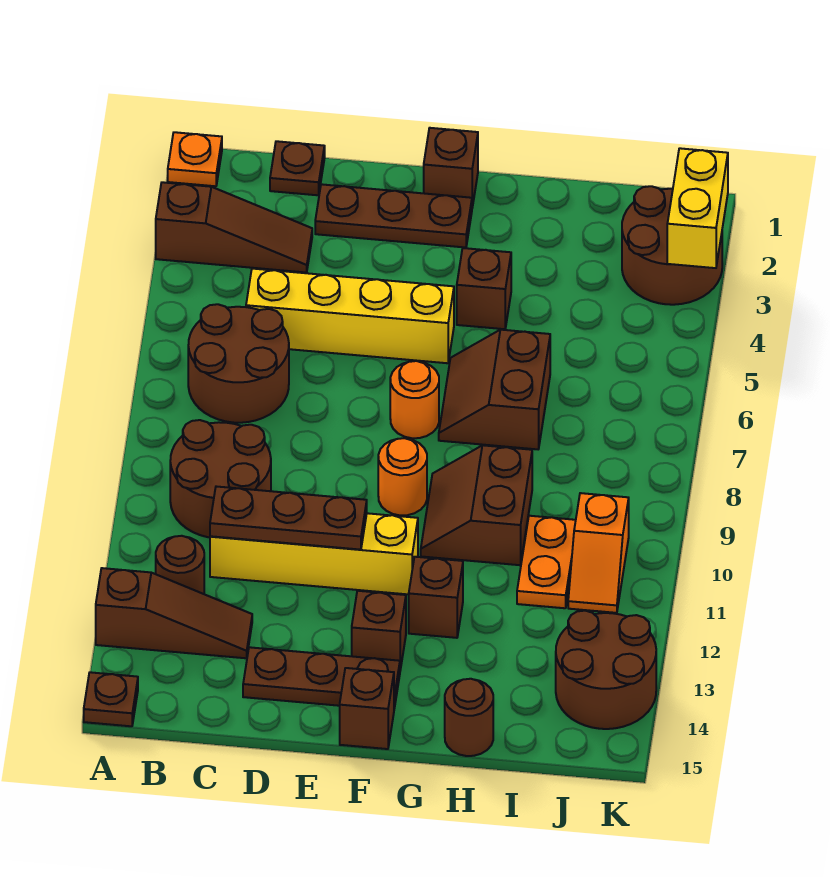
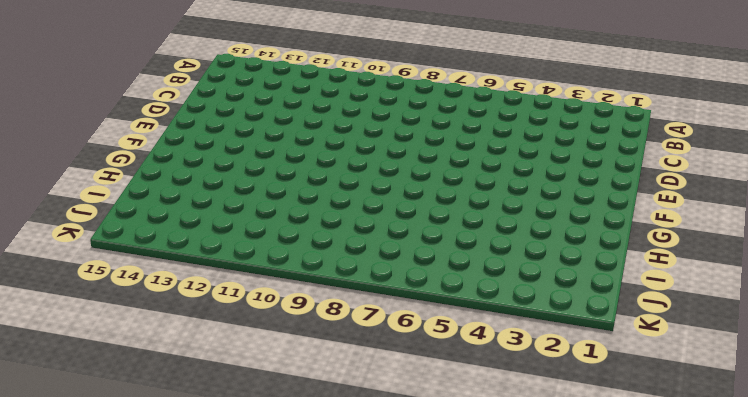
none -> orange 1x1 plate [168,132,222,186]
none -> brown 1x3 slope [156,182,312,273]
none -> brown 1x3 slope [96,568,252,658]

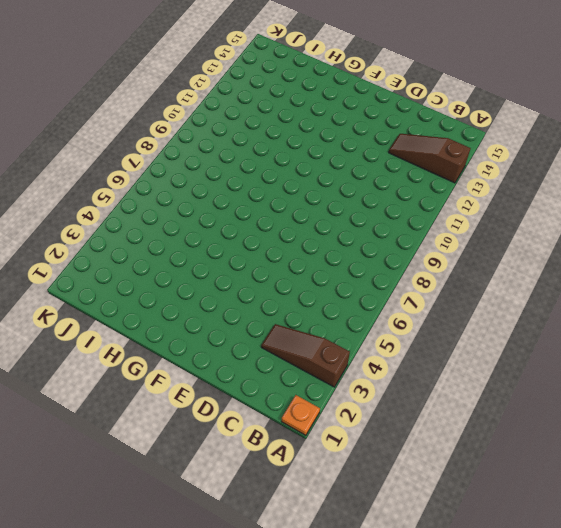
none -> brown 1x1 plate [84,672,138,726]
none -> brown 2x2 round brick [188,304,289,423]
none -> brown 2x2 round brick [170,420,271,537]

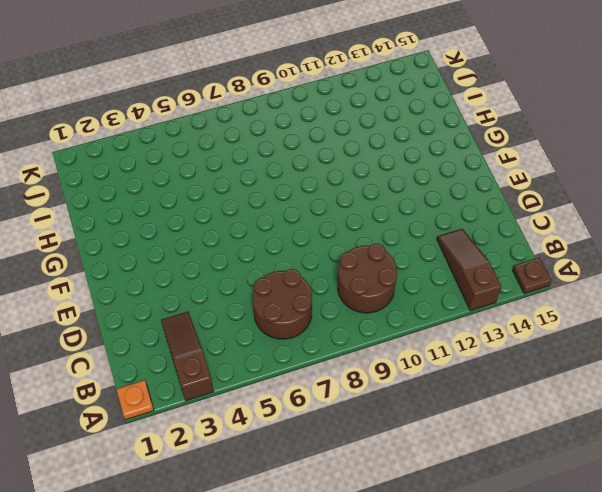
none -> brown 1x1 round brick [156,536,204,594]
none -> brown 1x1 plate [270,141,325,195]
none -> yellow 1x4 brick [246,269,454,363]

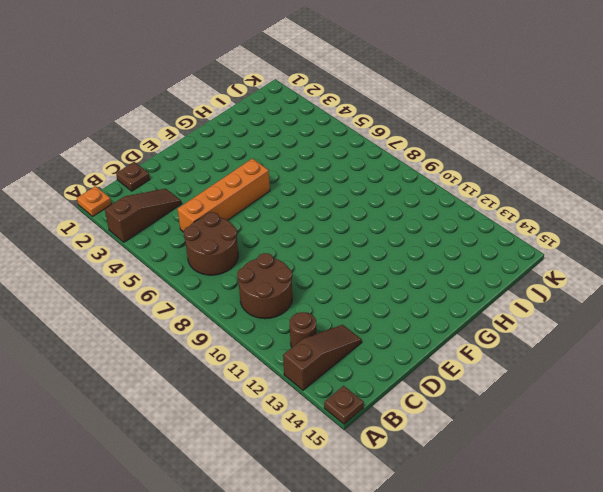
orange 1x4 brick [178,159,270,232] -> yellow 1x4 brick [246,269,454,363]
none -> yellow 1x4 brick [210,513,418,594]
none -> brown 1x3 plate [315,184,472,248]
none -> brown 1x3 plate [243,647,400,708]

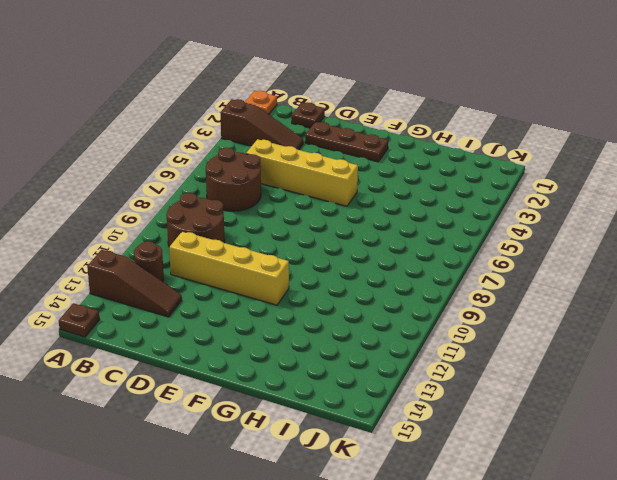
none -> brown 1x3 plate [243,647,400,708]
none -> brown 1x1 brick [424,128,478,208]
none -> orange 1x1 round brick [390,361,439,438]

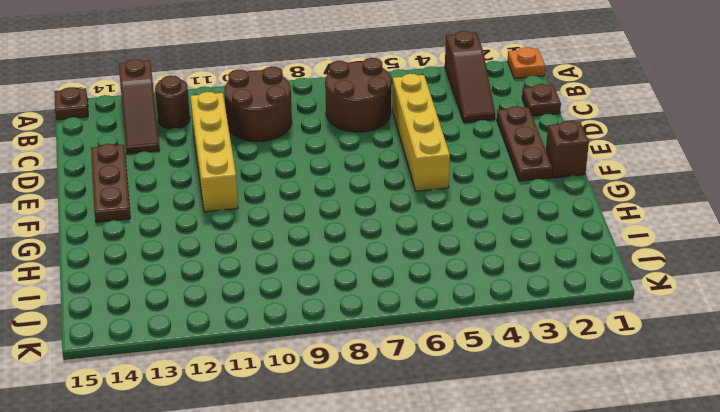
none -> orange 1x1 round brick [390,361,439,438]
none -> orange 1x1 round brick [378,438,427,515]
none -> brown 1x1 brick [352,591,406,670]

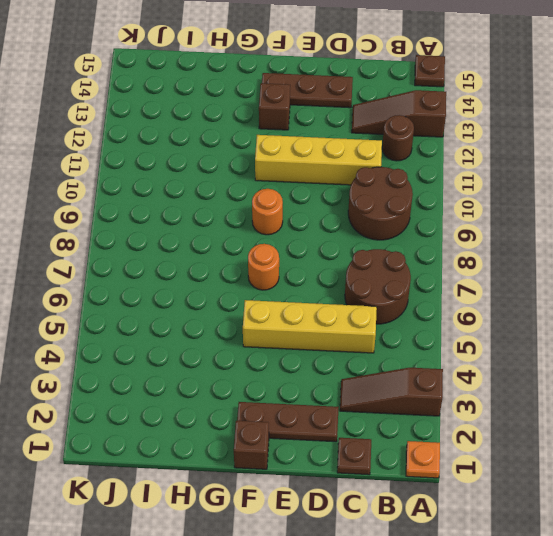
none -> brown 1x1 brick [340,668,394,749]
none -> brown 1x1 brick [457,248,511,329]
none -> brown 2x2 slope [439,330,550,449]

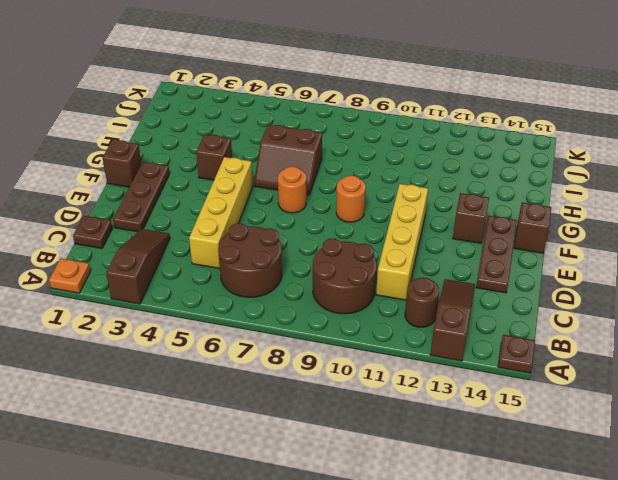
none -> brown 2x2 slope [421,445,532,565]
none -> brown 1x1 brick [409,557,463,638]
none -> brown 1x1 round brick [445,679,493,756]

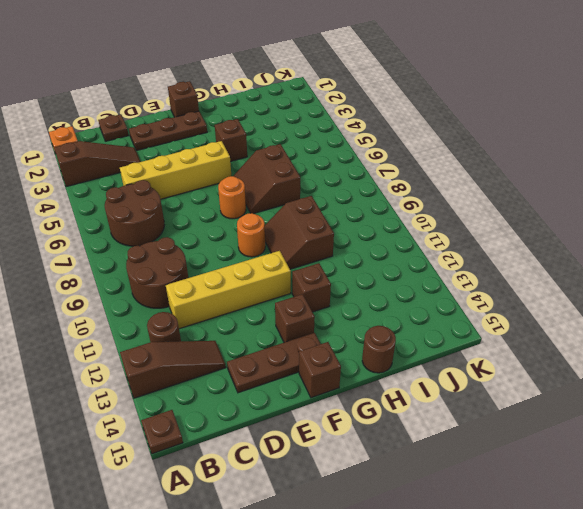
none -> orange 1x2 plate [517,516,576,608]
none -> brown 2x2 round brick [622,186,722,305]
none -> orange 1x2 slope [568,493,629,613]

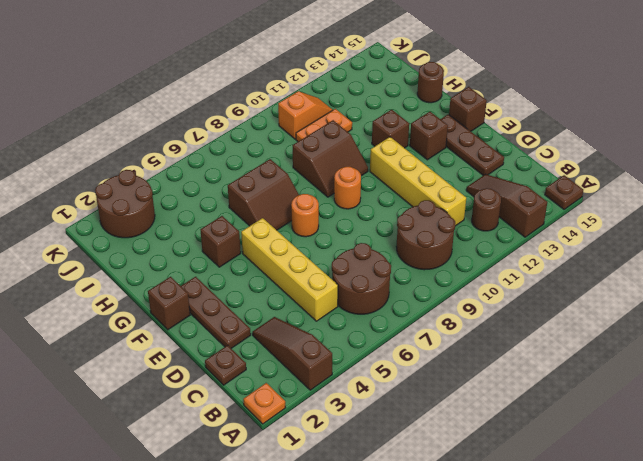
none -> brown 2x2 round brick [556,611,656,729]
none -> brown 1x3 plate [210,486,367,550]
none -> yellow 1x2 brick [667,148,728,268]

